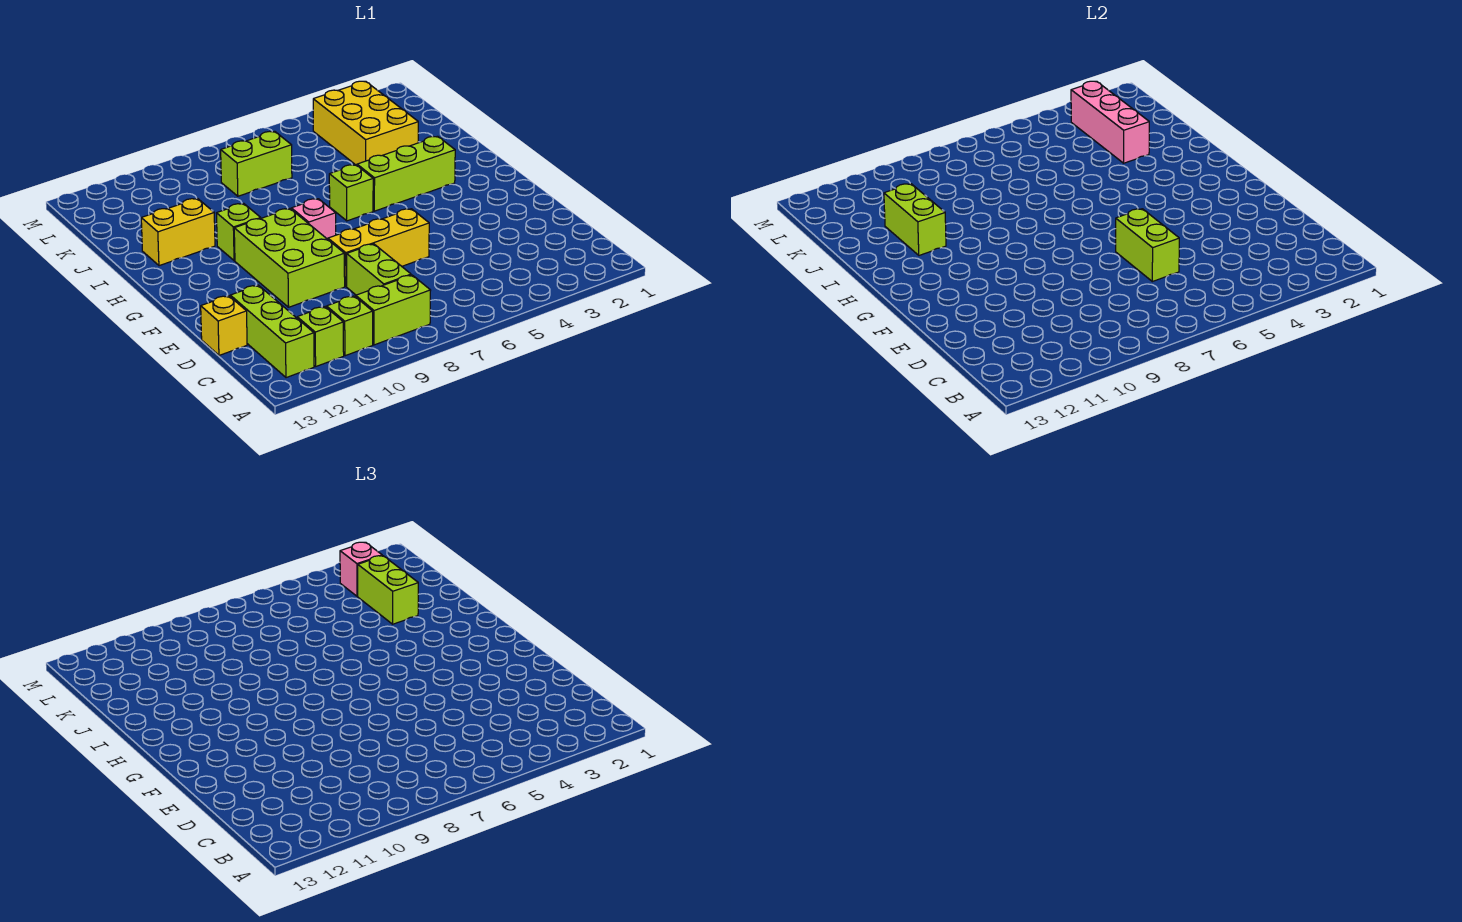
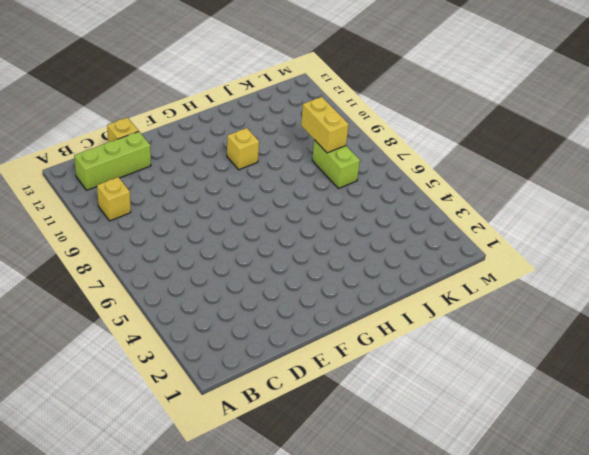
yellow 1x1 brick [97,177,131,221] -> lime 1x1 brick [327,296,373,356]
yellow 1x1 brick [227,128,259,170] -> lime 1x1 brick [217,203,261,261]
yellow 1x2 brick [301,97,349,153] -> yellow 1x2 brick moved to [141,198,215,266]
none -> lime 1x2 brick [356,275,431,345]
none -> lime 1x1 brick [297,307,344,366]
none -> lime 1x2 brick [347,244,411,295]

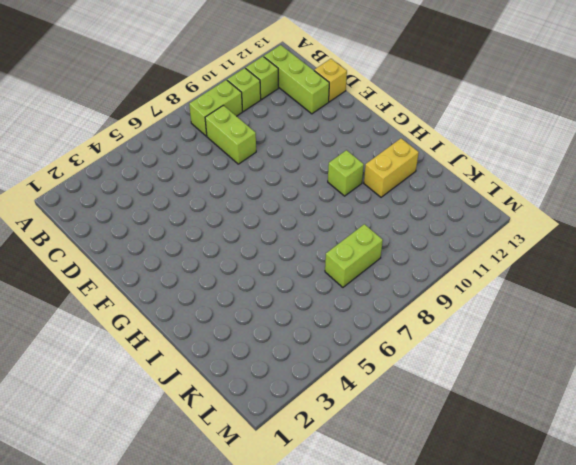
none -> yellow 1x3 brick [328,209,429,287]
none -> lime 2x3 brick [234,209,345,307]
none -> pink 1x1 brick [291,199,336,239]

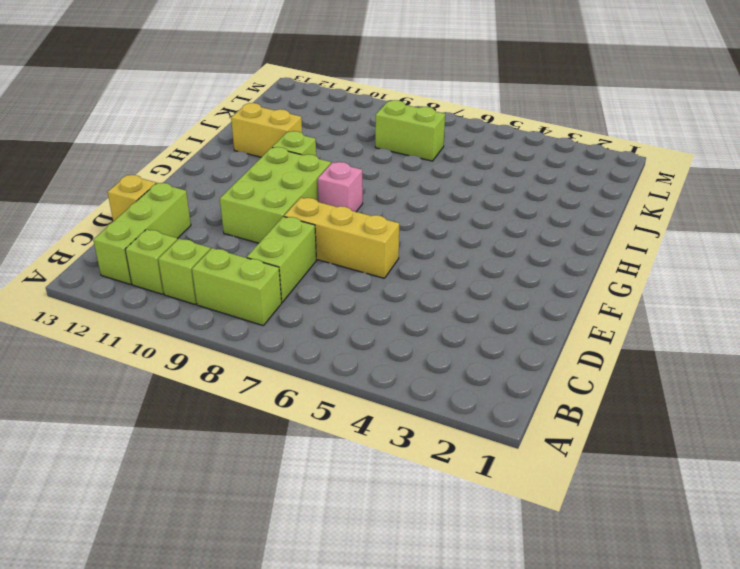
none -> lime 1x3 brick [357,136,455,211]
none -> lime 1x1 brick [329,165,373,221]
none -> yellow 2x3 brick [313,81,418,165]

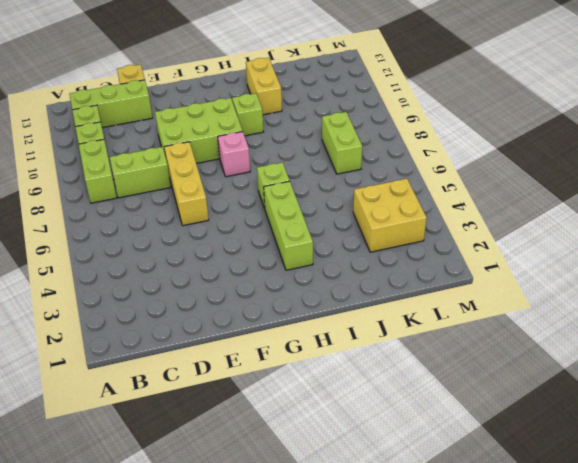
yellow 2x2 brick [353,179,427,252] -> yellow 2x3 brick [313,81,418,165]
none -> lime 1x2 brick [1116,209,1179,282]
none -> lime 1x2 brick [884,184,946,255]
none -> pink 1x3 brick [1071,81,1149,163]

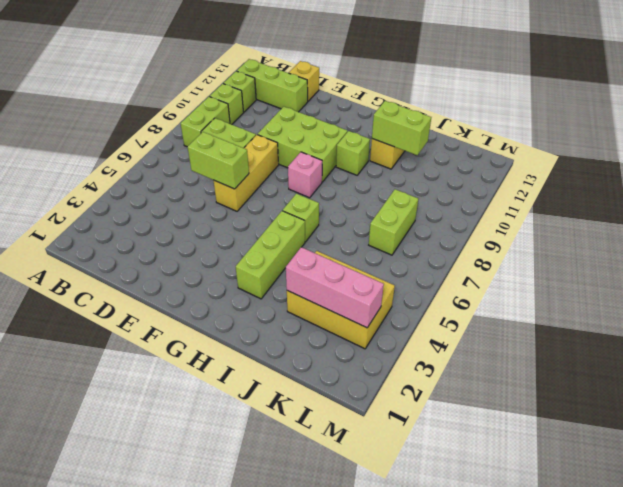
none -> lime 1x2 brick [358,556,418,624]
none -> pink 1x1 brick [340,542,382,596]

